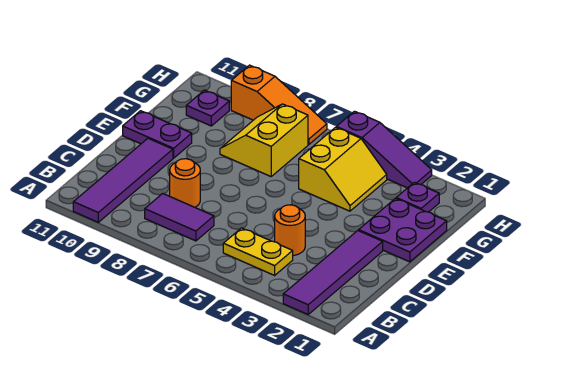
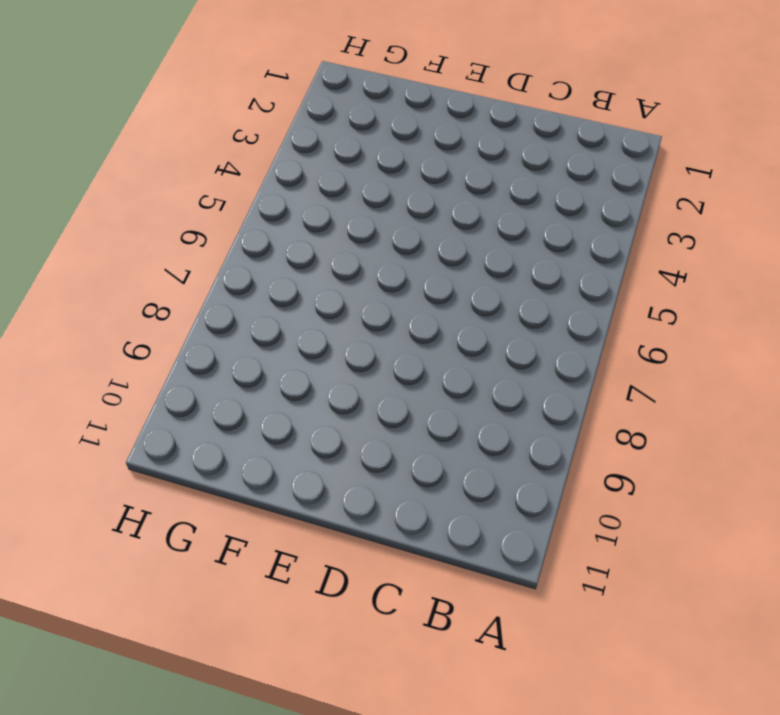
none -> purple 1x4 tile [283,231,383,314]
none -> purple 1x4 tile [73,138,173,222]
none -> yellow 1x2 plate [223,228,293,275]

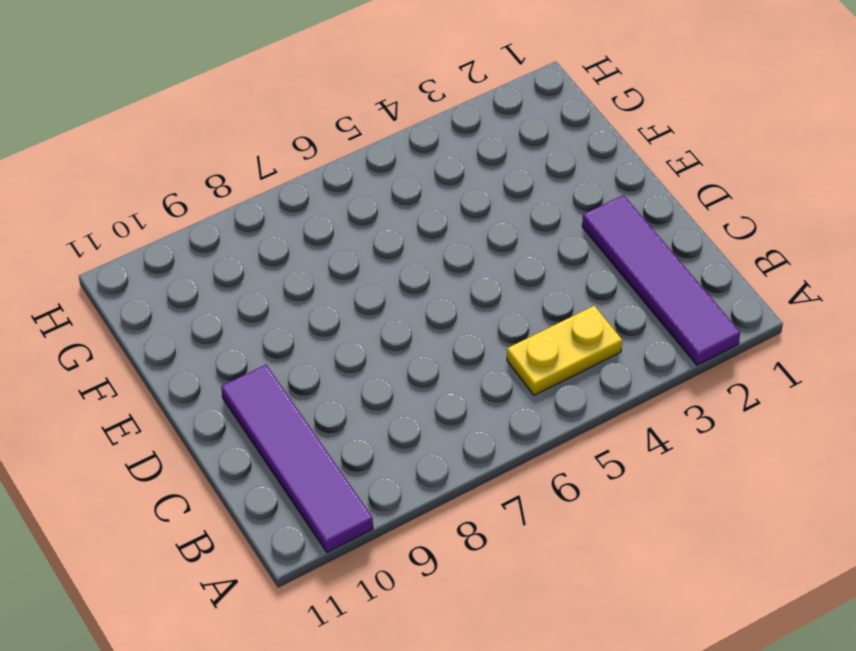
none -> purple 1x2 tile [145,194,214,241]
none -> orange 1x1 round brick [275,205,305,256]
none -> orange 1x1 round brick [170,159,200,207]

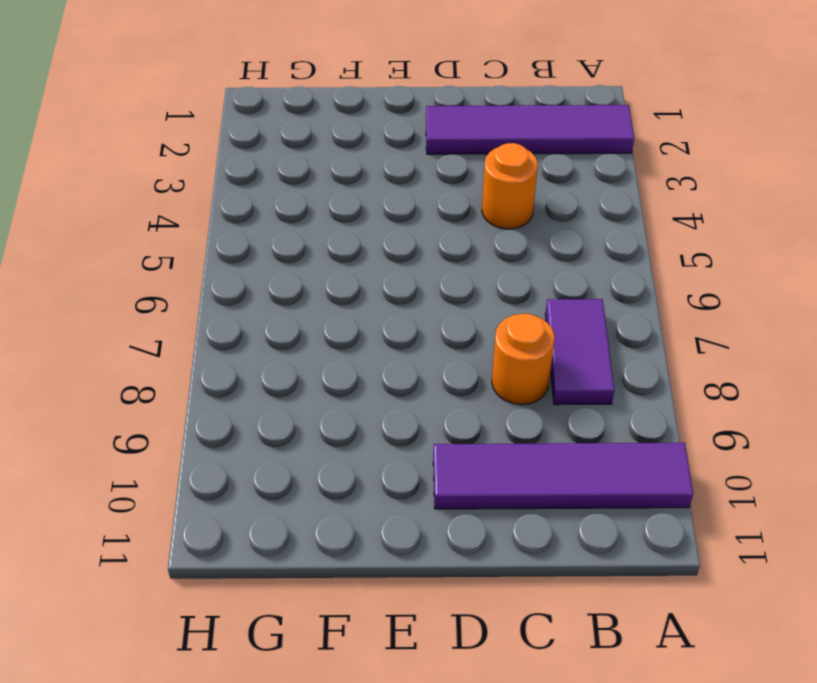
none -> yellow 1x2 plate [223,228,293,275]
none -> purple 2x2 plate [359,198,447,262]
none -> purple 1x2 plate [123,111,192,158]

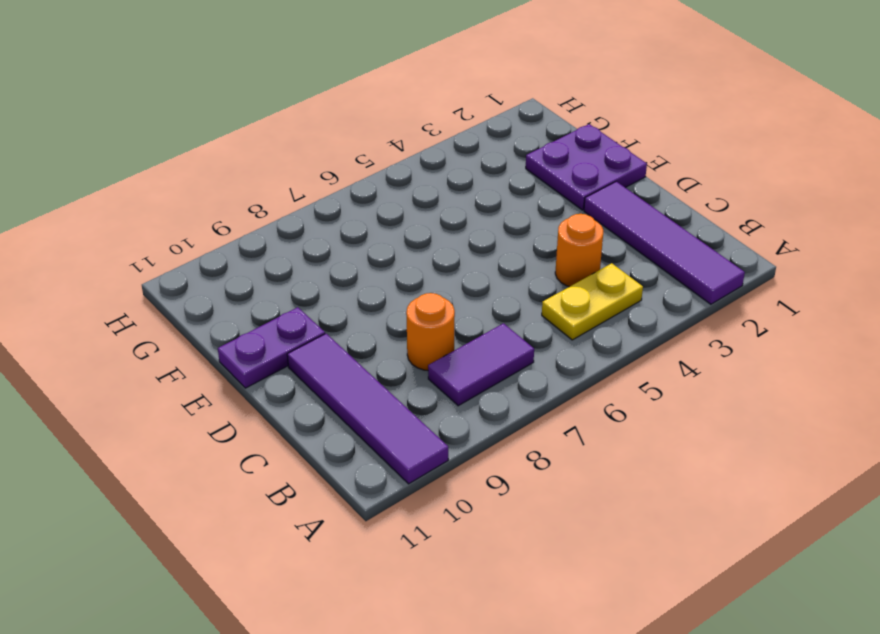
none -> yellow 2x2 slope [299,127,387,211]
none -> yellow 2x2 slope [220,104,308,176]
none -> purple 1x1 plate [396,182,439,212]

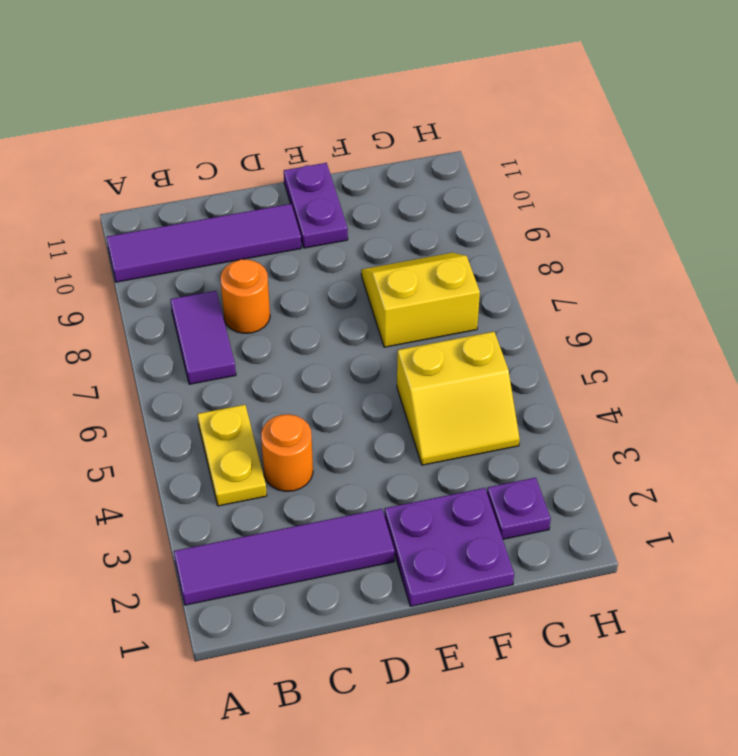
none -> purple 1x1 plate [186,90,229,126]
none -> purple 1x3 slope [336,111,432,188]
none -> orange 1x3 slope [231,65,327,145]

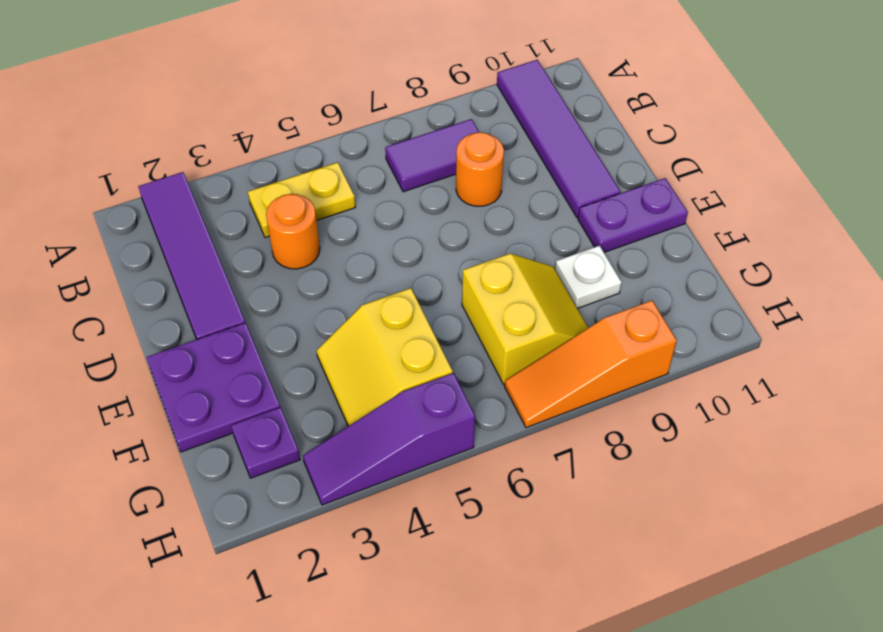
white 1x1 plate [555,246,622,308] -> none
none -> purple 1x1 plate [186,90,229,126]

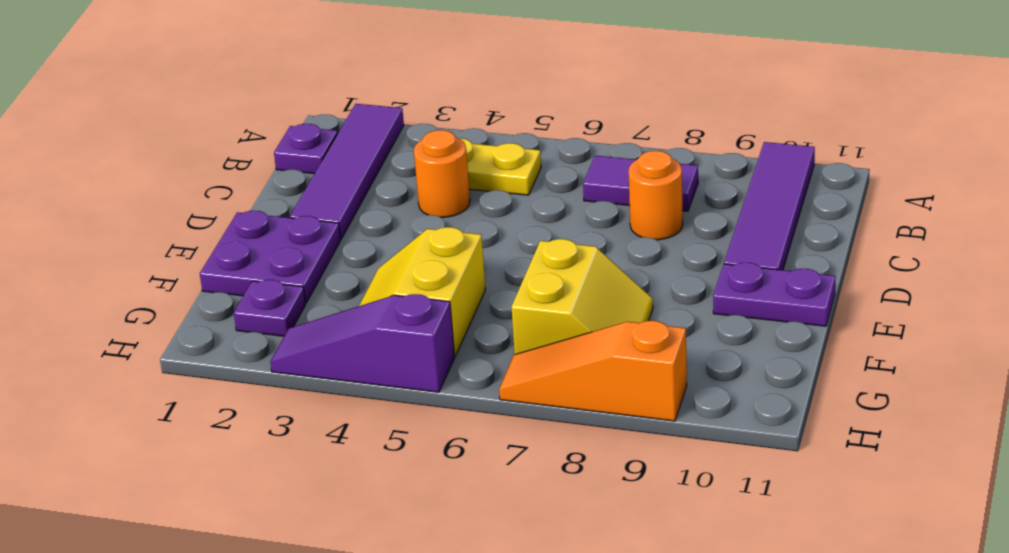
purple 1x1 plate [274,124,338,174] -> purple 1x1 plate moved to [186,90,229,126]

